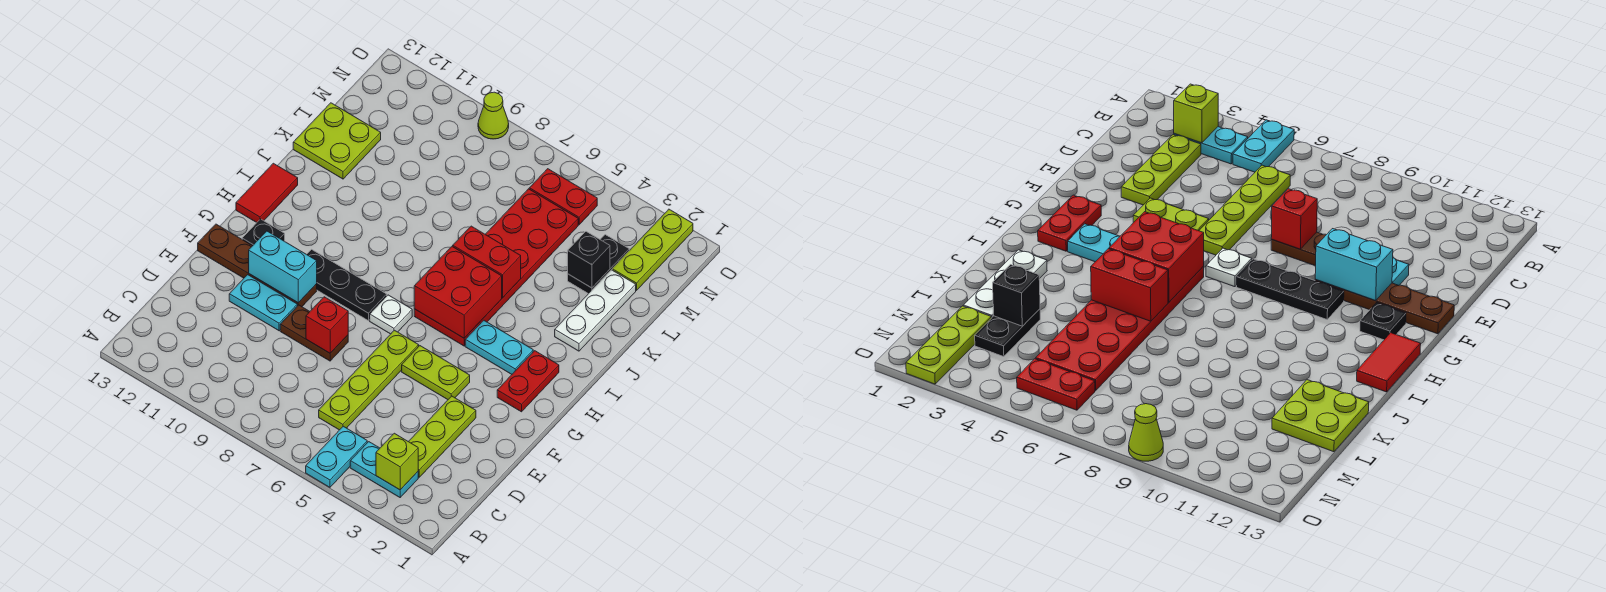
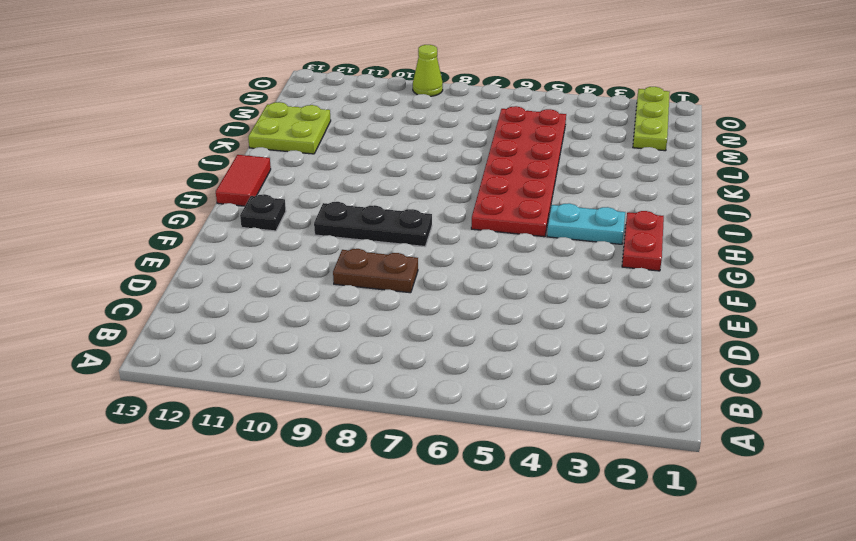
none -> cyan 1x2 plate [306,426,367,487]
none -> cyan 1x2 plate [350,442,418,497]
none -> lime 1x3 plate [408,396,476,477]

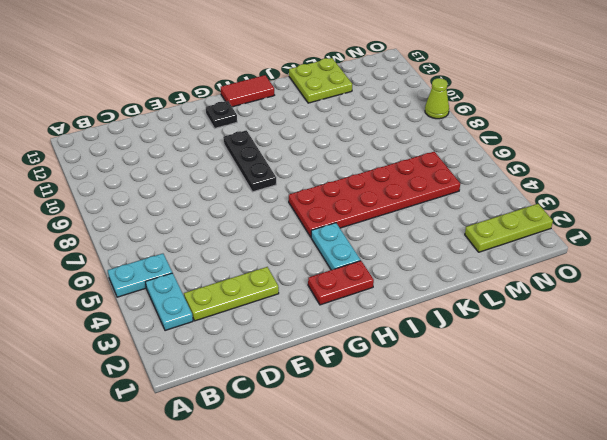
none -> lime 1x4 plate [319,330,419,430]
none -> brown 1x2 plate [280,305,348,361]
none -> cyan 1x2 plate [229,275,297,331]

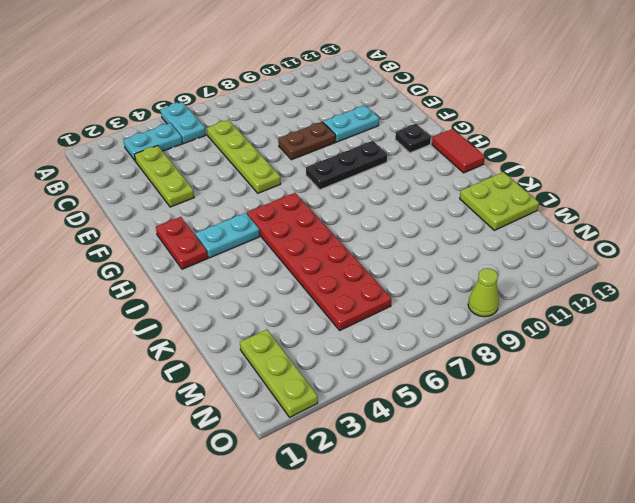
none -> lime 1x2 plate [402,346,470,400]
none -> brown 1x4 plate [198,224,317,307]
none -> white 1x1 plate [370,295,412,334]

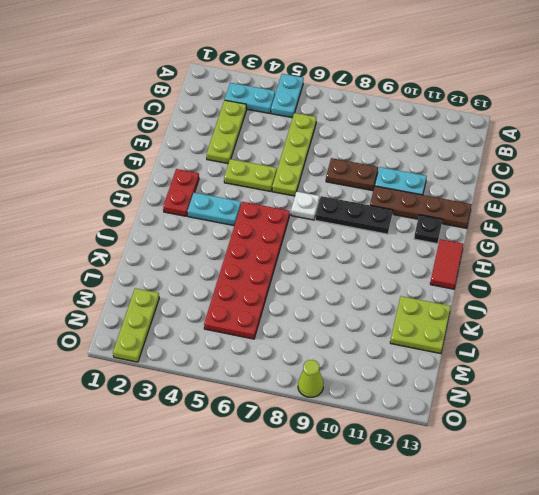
none -> white 1x3 plate [555,270,636,351]
none -> black 1x2 plate [568,235,629,294]
none -> red 1x2 plate [529,169,597,225]

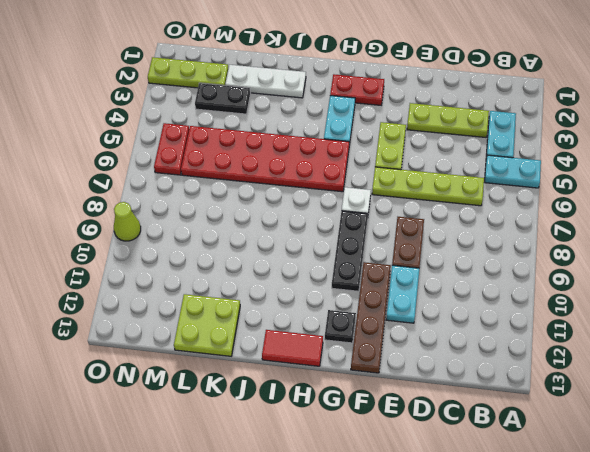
none -> lime 1x1 brick [376,433,418,490]
none -> red 1x1 brick [306,297,348,353]
none -> cyan 1x2 brick [249,231,317,303]

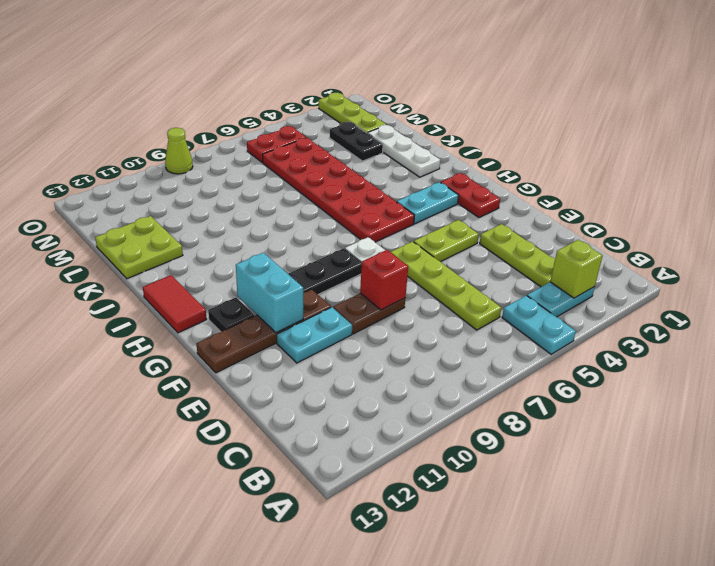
cyan 1x2 brick [236,253,303,333] -> cyan 1x2 brick turned to [249,231,317,303]
none -> red 2x2 brick [414,246,502,338]
none -> red 1x2 brick [453,226,521,298]
none -> black 1x1 brick [568,232,610,288]

